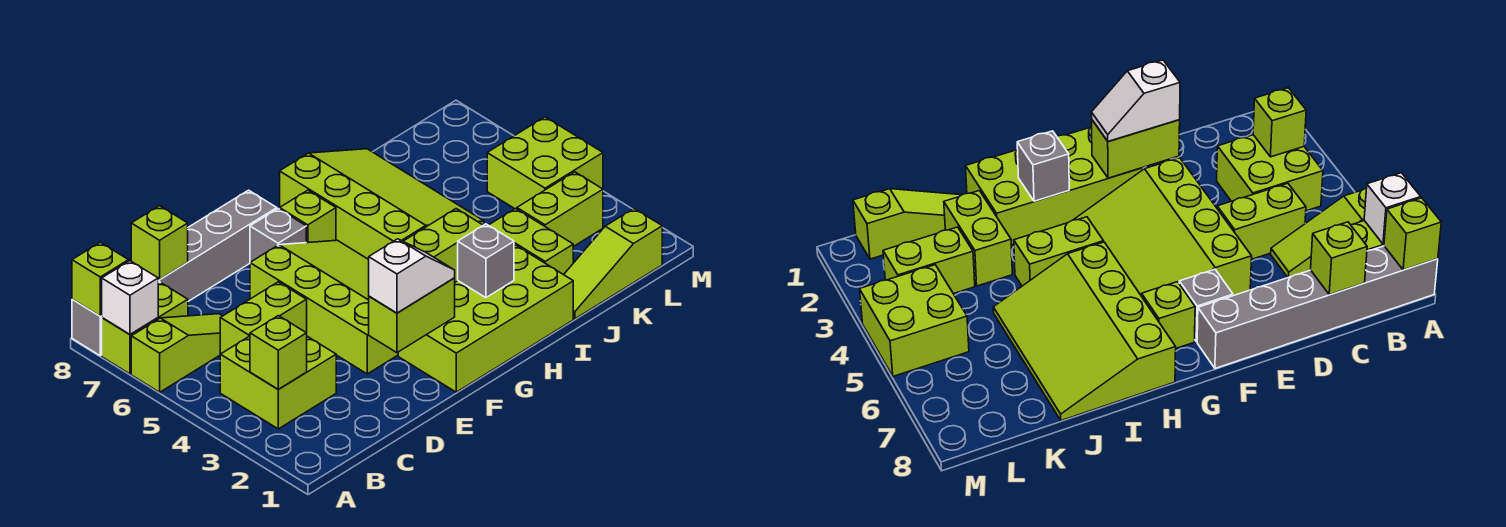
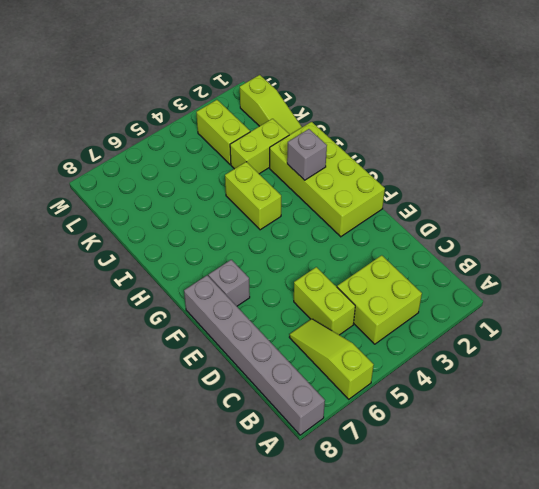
none -> lime 1x2 brick [102,282,188,374]
none -> lime 3x4 slope [250,240,398,374]
none -> lime 1x1 brick [280,190,336,243]

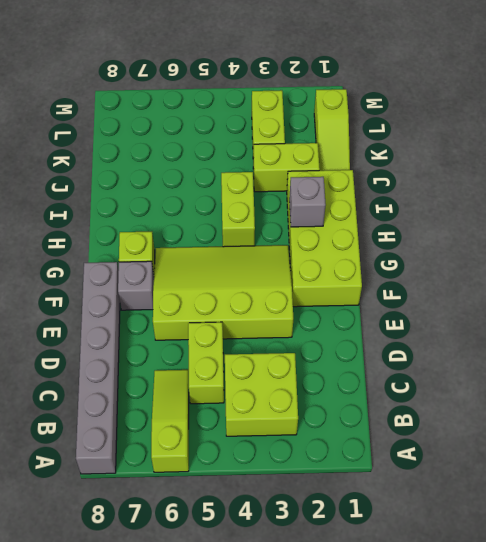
none -> lime 1x2 brick [102,282,188,374]
none -> lime 3x4 slope [280,149,484,260]
none -> lime 2x2 brick [487,117,603,209]

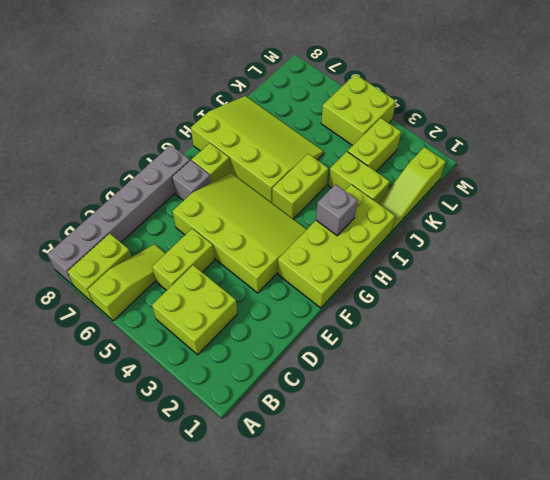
none -> white 1x1 brick [102,261,158,334]
none -> lime 1x1 brick [72,242,129,316]
none -> lime 1x1 brick [250,316,307,389]

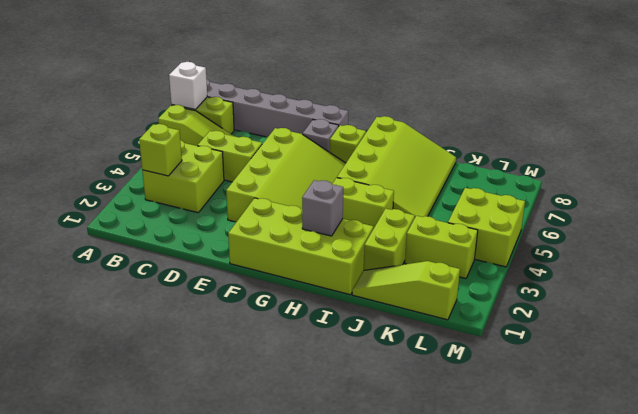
none -> lime 1x1 brick [72,242,129,316]
none -> lime 1x1 brick [131,206,188,279]
none -> lime 1x2 brick [369,278,455,353]

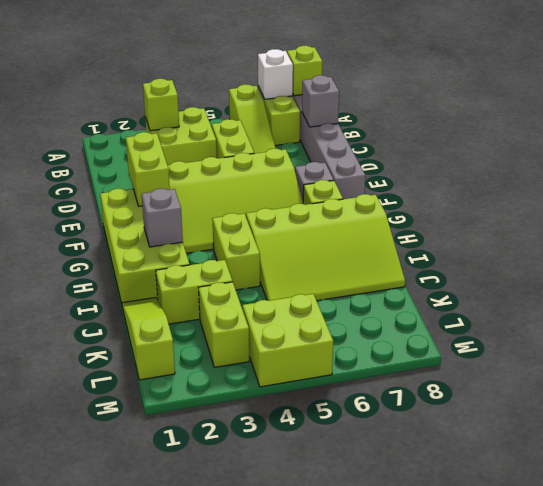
grey 1x1 brick [302,75,339,127] -> lime 1x1 brick [131,206,188,279]
none -> white 1x2 slope [369,239,455,313]

